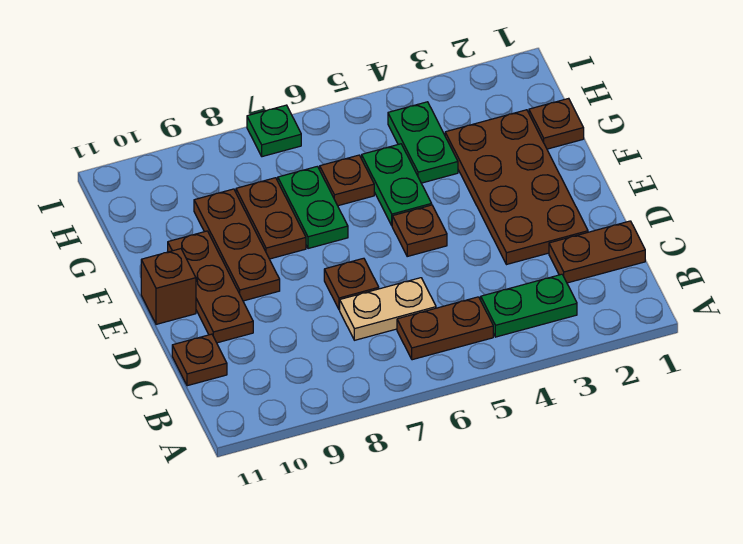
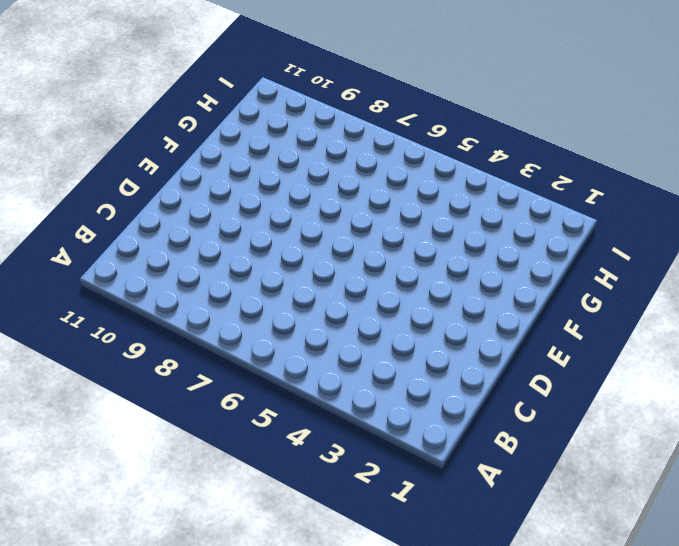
none -> green 1x2 plate [481,274,577,337]
none -> brown 1x2 plate [397,297,493,360]
none -> brown 1x2 plate [549,221,645,283]

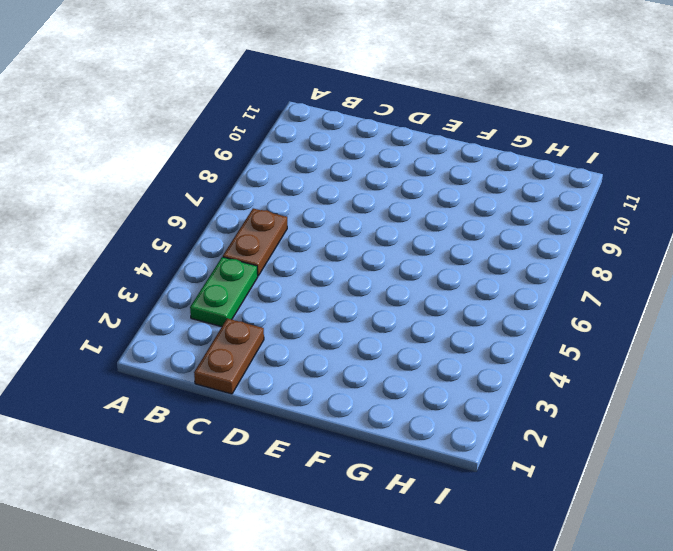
none -> tan 1x2 plate [340,278,436,340]
none -> brown 1x1 plate [172,334,227,386]
none -> brown 2x4 plate [445,110,588,265]

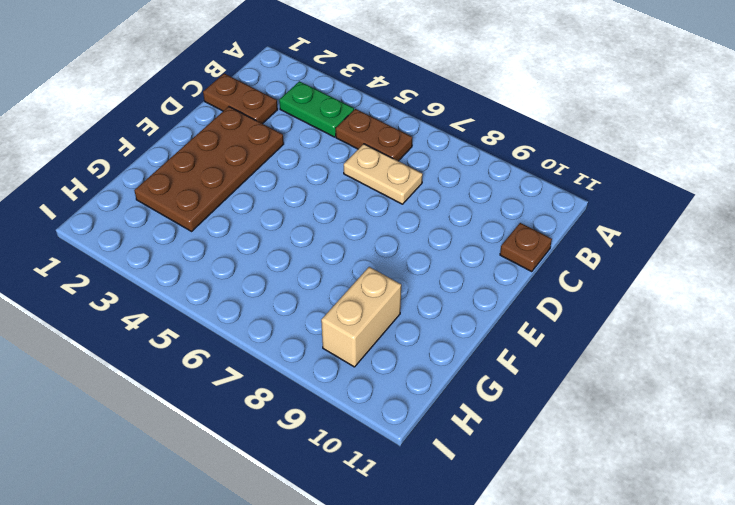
tan 1x2 brick [321,267,401,367] -> brown 1x3 plate [194,189,280,301]
none -> brown 1x1 plate [324,258,379,310]
none -> brown 1x3 plate [168,231,253,343]
none -> brown 1x1 plate [392,205,447,256]

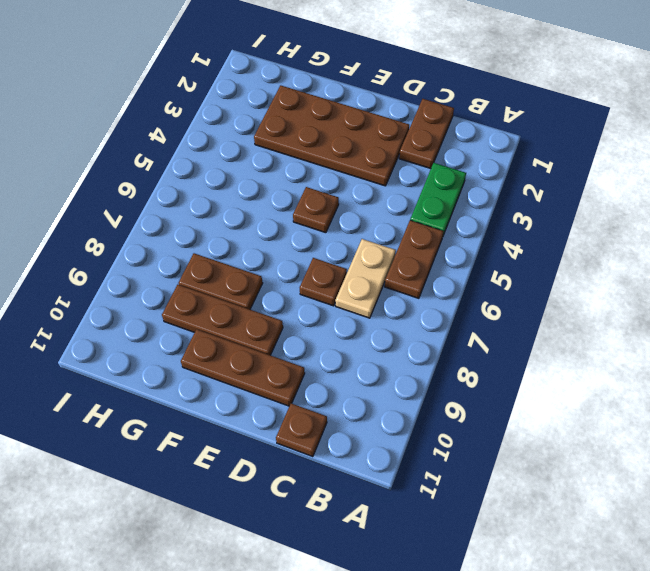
none -> brown 1x1 brick [141,249,196,324]
none -> green 1x2 plate [362,144,432,225]
none -> green 1x2 plate [278,166,348,249]

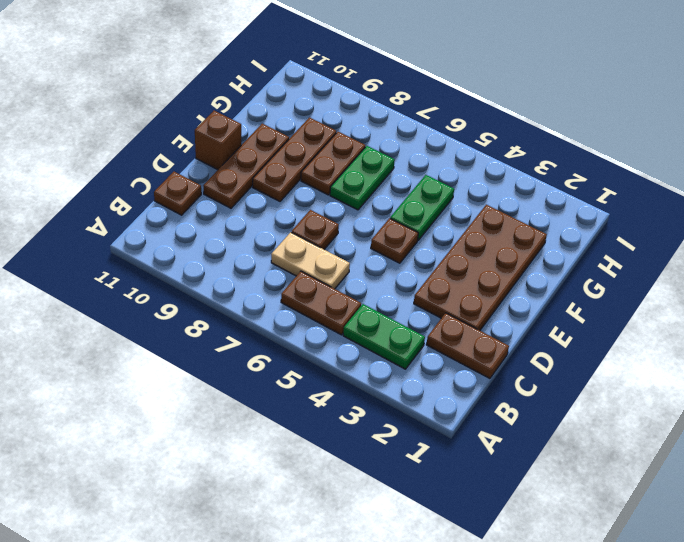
none -> brown 1x1 plate [529,98,584,149]
none -> green 1x2 plate [388,102,458,183]
none -> brown 1x1 plate [320,155,374,206]

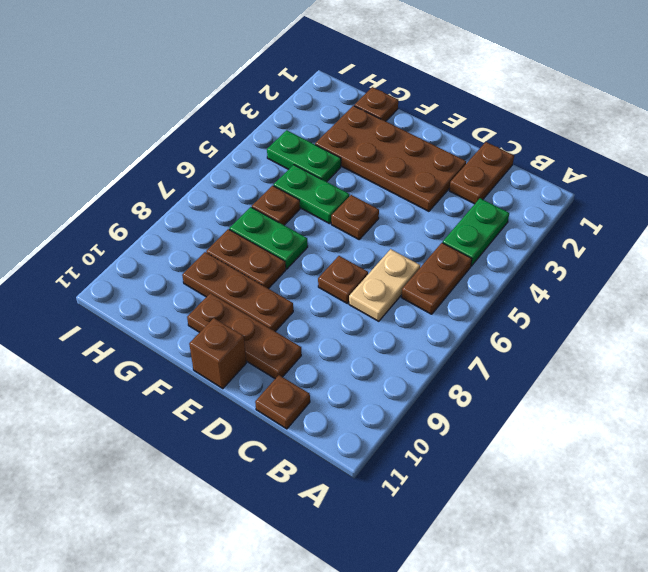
none -> green 1x1 plate [247,105,301,157]

